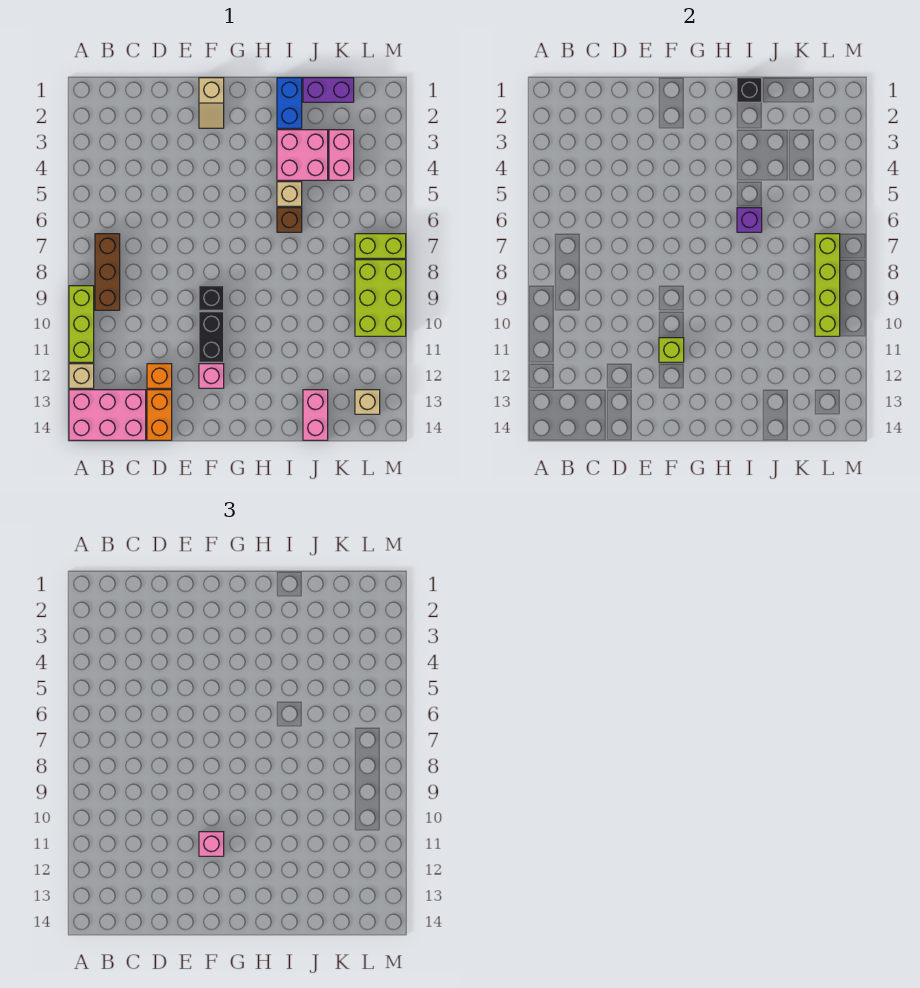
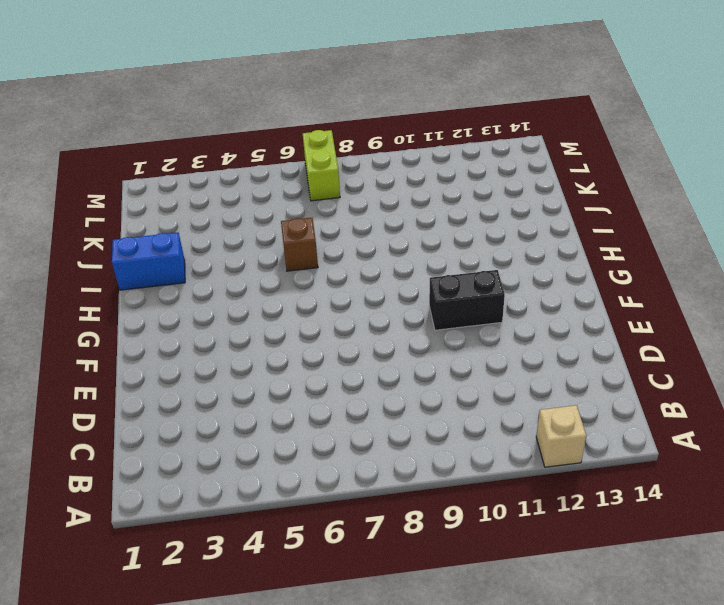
none -> lime 1x3 brick [69,286,94,362]
none -> pink 2x3 brick [69,390,146,440]
none -> brown 1x3 brick [95,234,120,310]

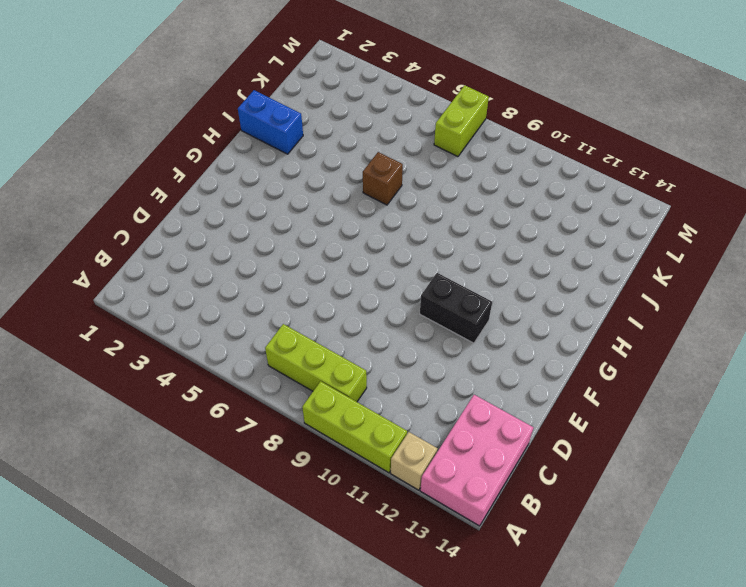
lime 1x3 brick [265,324,367,402] -> brown 1x3 brick [95,234,120,310]
none -> orange 1x1 brick [147,364,172,388]
none -> orange 1x2 brick [147,390,172,440]
none -> tan 1x2 slope [199,78,224,128]

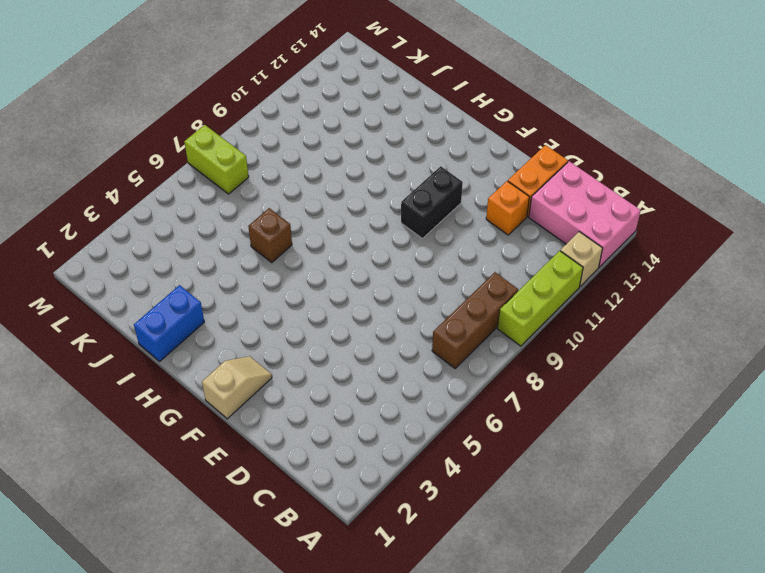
none -> black 1x1 brick [199,286,224,310]
none -> pink 1x1 brick [199,364,224,388]
none -> pink 2x2 brick [277,130,328,180]

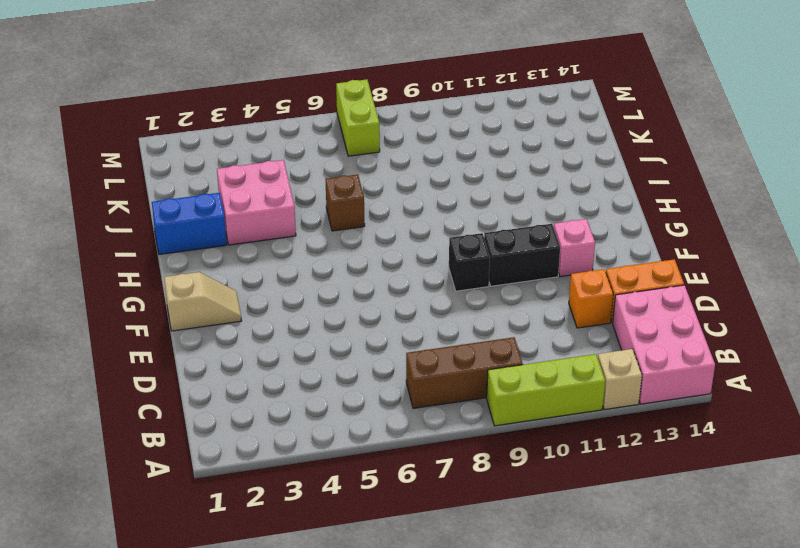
none -> tan 1x1 brick [277,182,302,206]
none -> purple 1x2 brick [303,78,354,102]
none -> pink 1x2 brick [303,390,328,440]

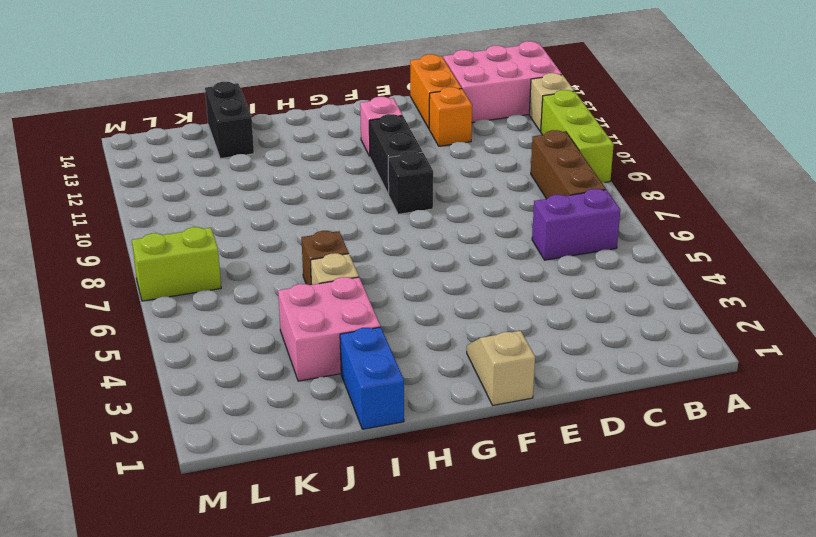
purple 1x2 brick [532,189,620,260] -> purple 1x2 brick moved to [303,78,354,102]
black 1x2 brick [205,82,254,159] -> pink 1x2 brick [303,390,328,440]
none -> pink 1x2 brick [329,130,354,180]
none -> lime 2x3 brick [355,260,406,336]
none -> tan 1x1 brick [355,390,380,414]

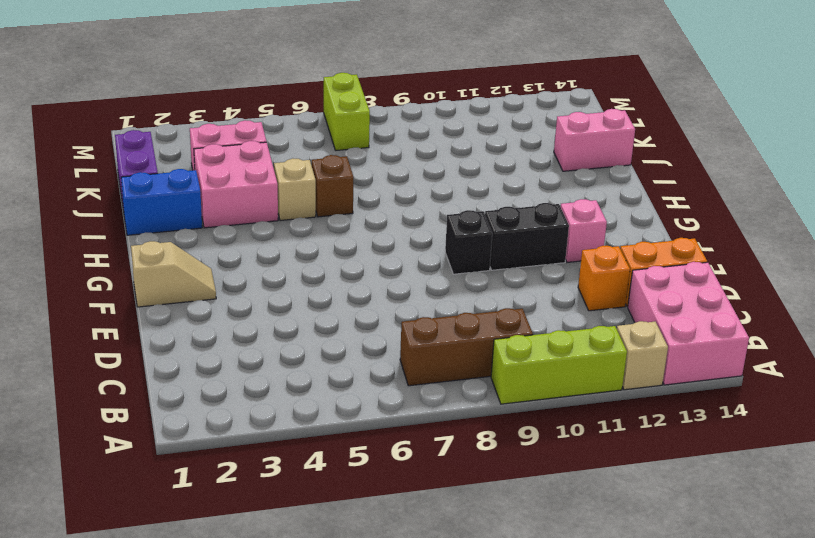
none -> lime 2x3 brick [355,260,406,336]
none -> tan 1x1 brick [355,390,380,414]
none -> lime 1x1 brick [659,338,684,362]

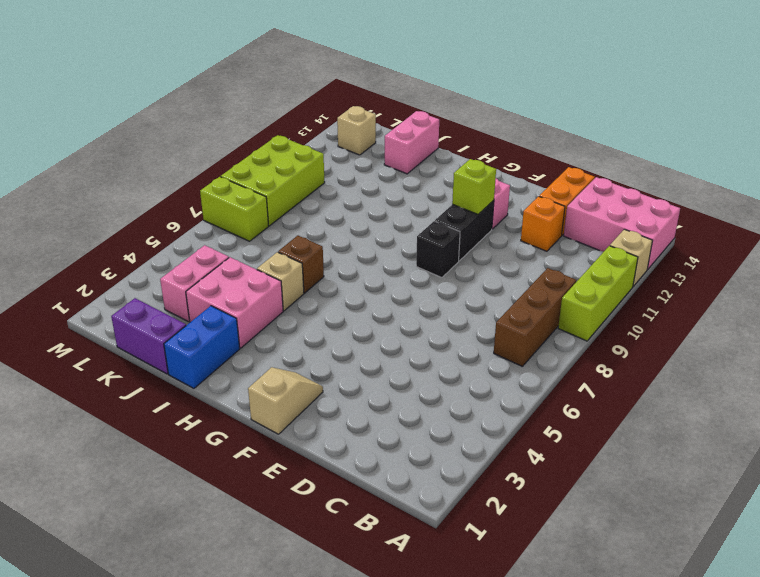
none -> black 1x1 brick [737,78,762,102]
none -> purple 1x1 brick [737,208,762,232]
none -> lime 1x4 brick [815,234,840,336]

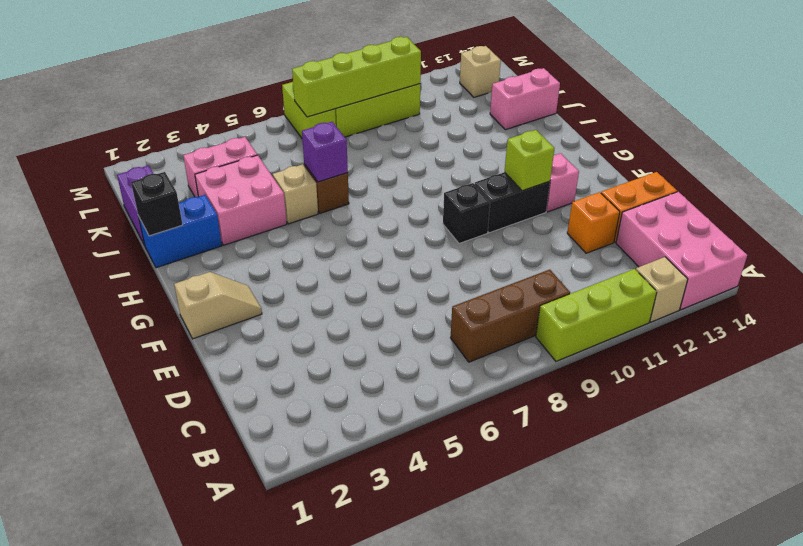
none -> pink 1x1 brick [199,832,224,856]

